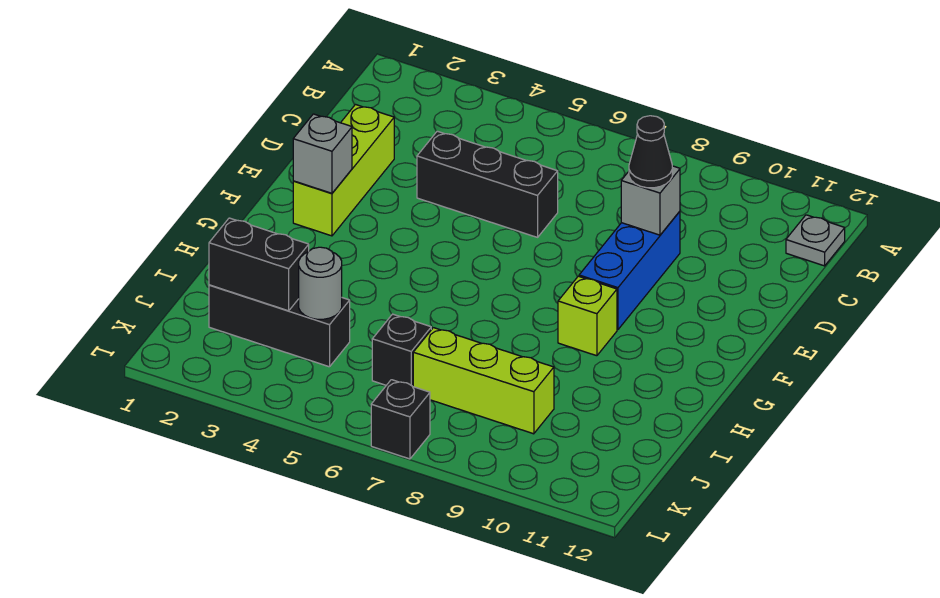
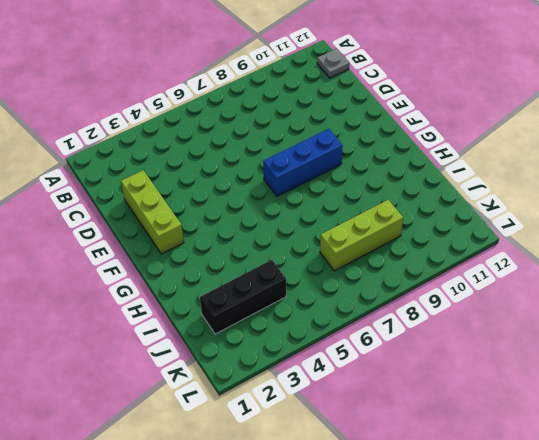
blue 1x3 brick [263,129,343,196] -> blue 1x3 brick turned to [579,211,680,330]
none -> black 1x3 brick [417,131,558,237]
none -> lime 1x1 brick [558,276,617,356]
none -> black 1x1 brick [372,314,431,386]

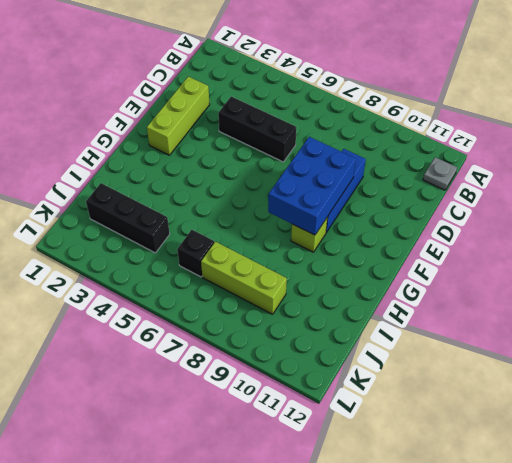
blue 2x3 brick [268,137,356,235] -> none
none -> black 1x1 brick [371,380,430,459]
none -> grey 1x1 brick [621,166,680,235]
none -> grey 1x1 brick [293,114,352,193]

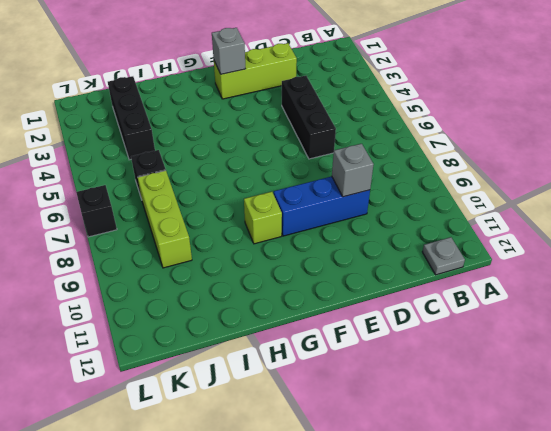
none -> black 1x2 brick [209,218,309,311]
none -> grey 1x1 round brick [299,247,342,319]
none -> black 1x1 cone [629,116,672,188]

